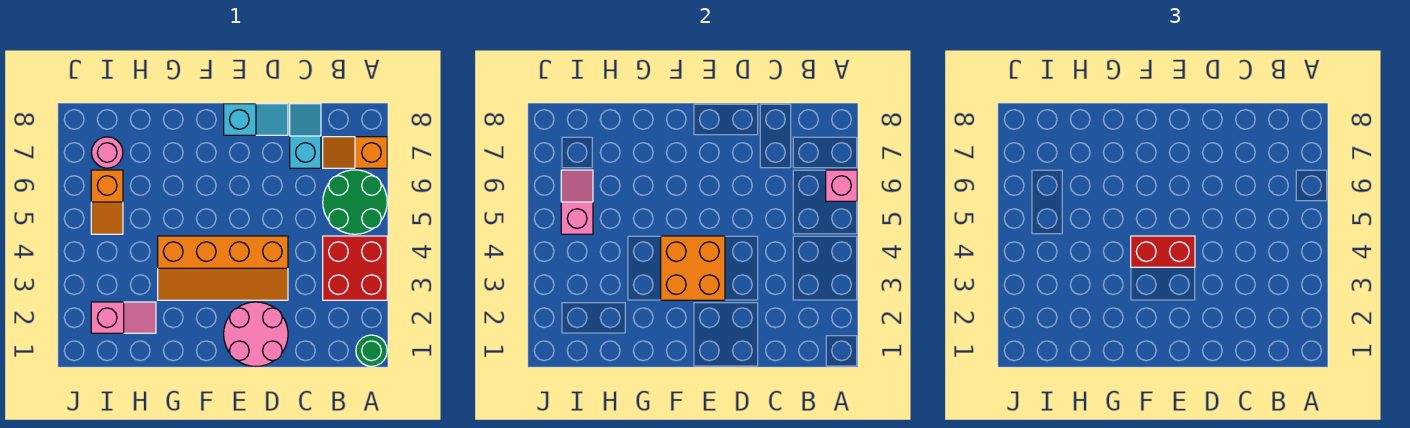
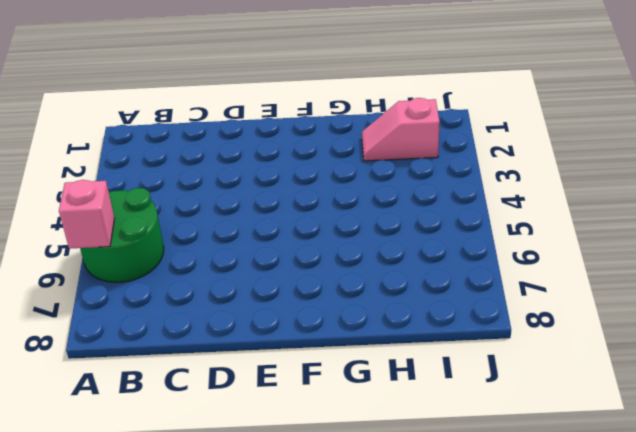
none -> green 1x1 round brick [356,335,387,366]
none -> red 2x2 brick [323,236,387,300]
none -> orange 1x2 slope [323,137,387,168]

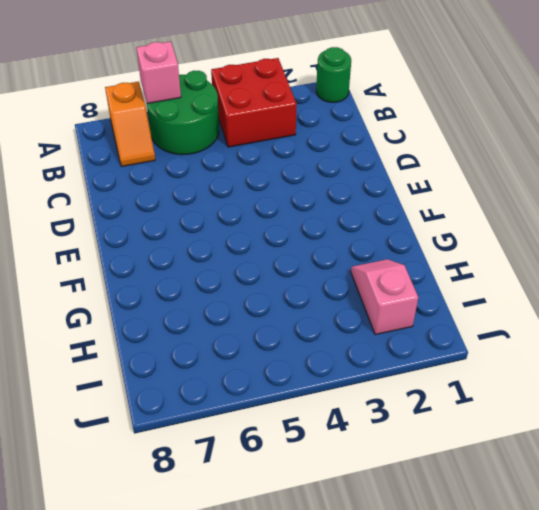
none -> cyan 1x2 slope [290,104,321,168]
none -> pink 2x2 round brick [224,302,288,366]
none -> orange 2x4 slope [158,236,288,300]

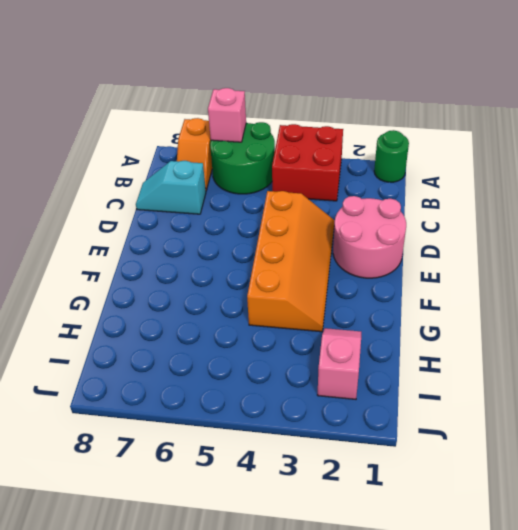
none -> cyan 1x2 slope [224,104,288,135]
none -> orange 1x2 slope [91,170,123,234]
none -> pink 1x1 round brick [92,137,123,168]

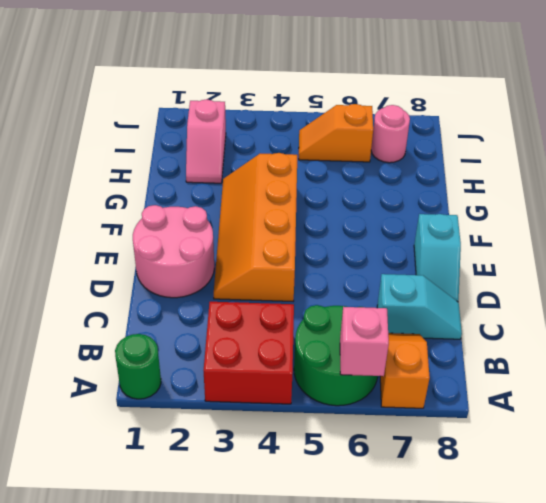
none -> orange 2x2 brick [661,236,725,300]
none -> pink 1x2 slope [561,170,593,234]
none -> red 1x2 brick [1131,236,1195,267]

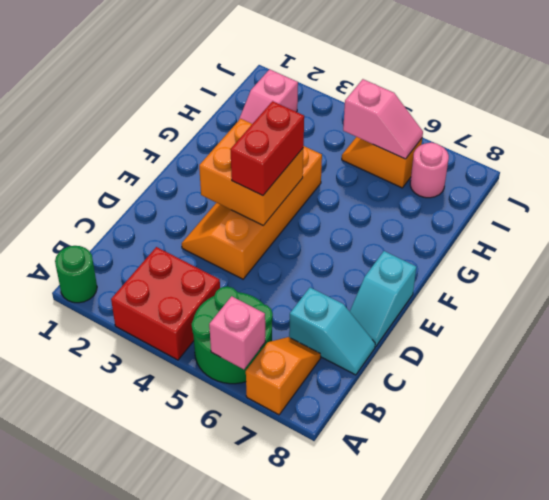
none -> pink 2x2 round brick [224,302,288,366]

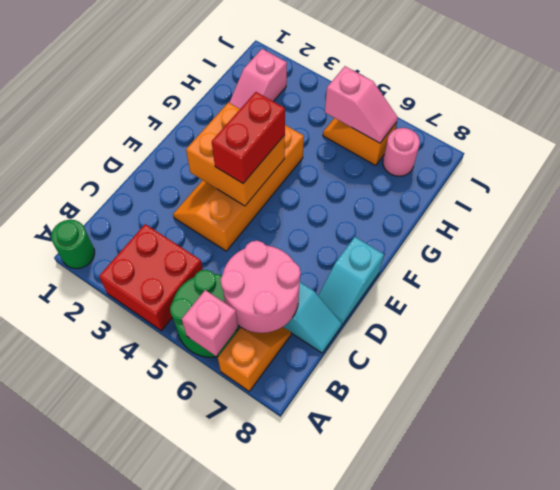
pink 2x2 round brick [221,241,301,333] -> pink 2x2 round brick moved to [224,302,288,366]

